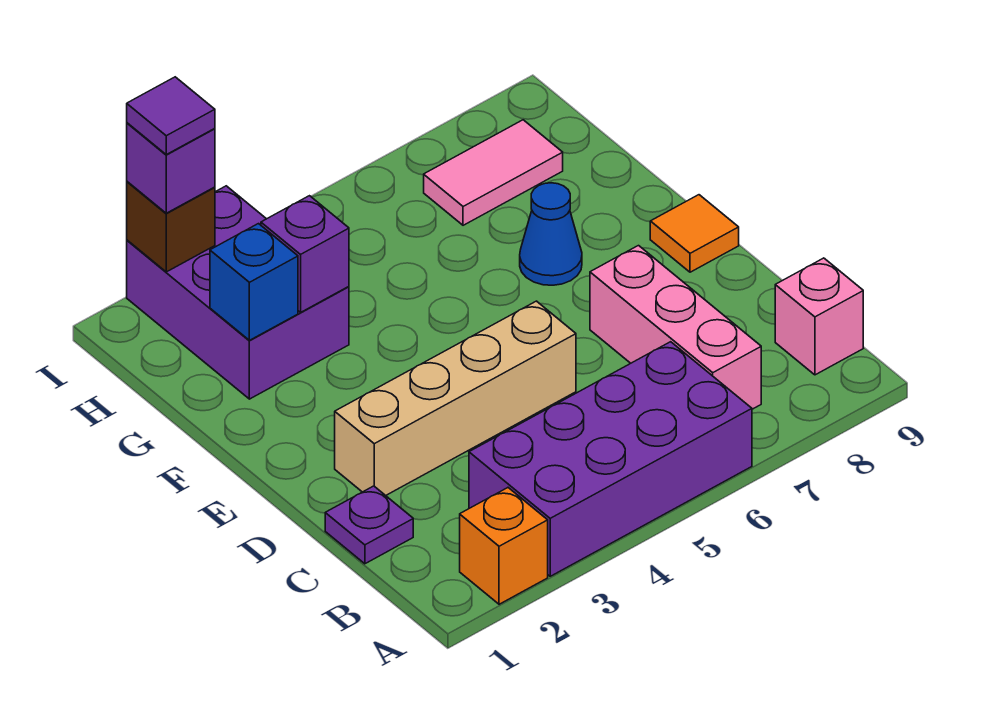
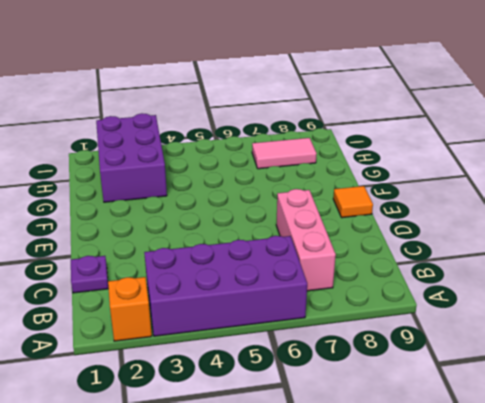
none -> pink 1x1 brick [775,258,863,375]
none -> tan 1x4 brick [335,301,576,496]
none -> blue 1x1 cone [520,183,582,285]

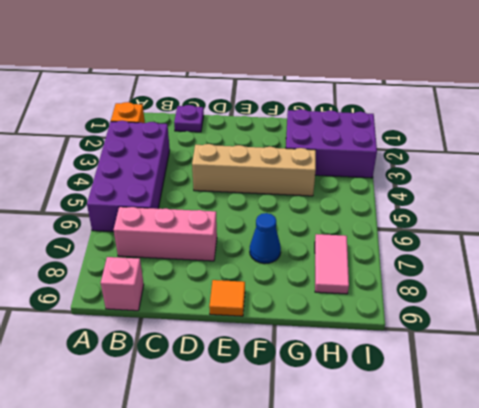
tan 1x4 brick [192,144,316,196] -> tan 1x4 brick turned to [335,301,576,496]
none -> blue 1x1 brick [210,224,298,340]
none -> purple 1x1 brick [261,196,349,312]
none -> brown 1x1 brick [127,182,215,272]

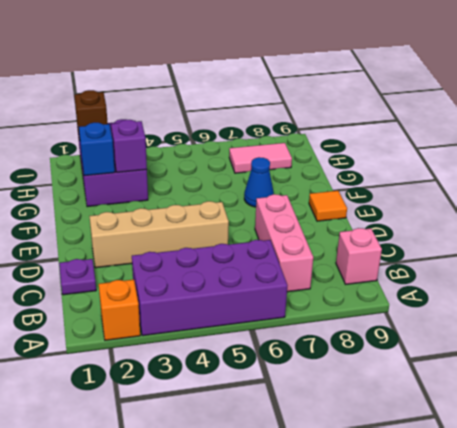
none -> purple 1x1 brick [127,123,215,213]
none -> purple 1x1 tile [127,77,215,155]

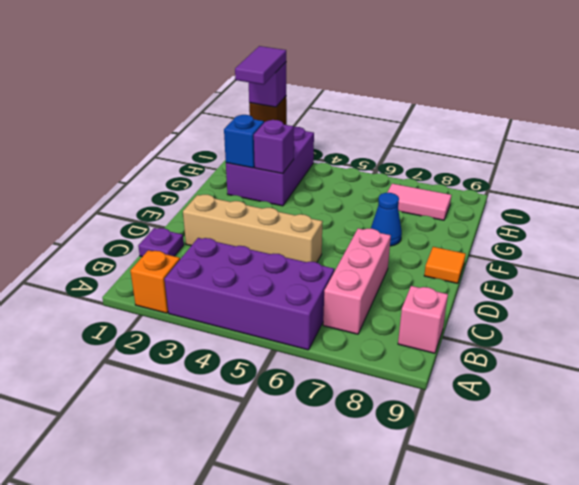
purple 1x2 tile [235,46,286,85] -> purple 1x1 tile [127,77,215,155]

